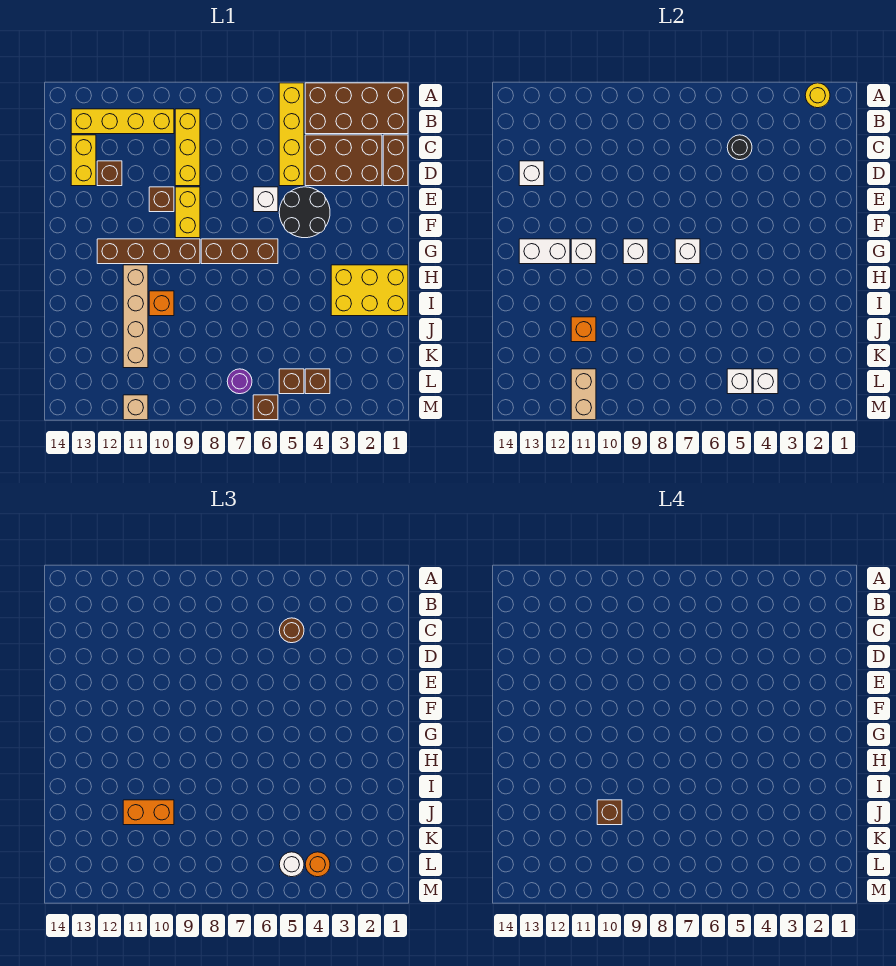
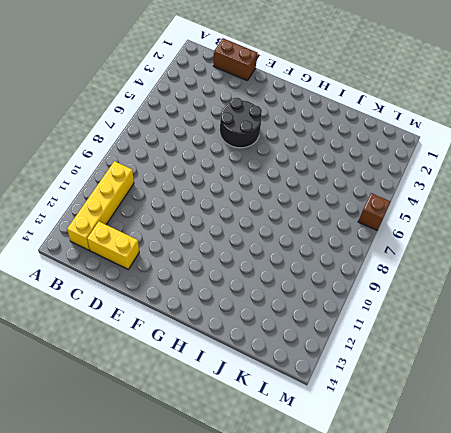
none -> brown 2x4 brick [305,83,408,134]
none -> yellow 1x4 brick [279,83,304,186]
none -> yellow 1x3 brick [175,109,200,186]
none -> brown 2x3 brick [305,135,382,186]

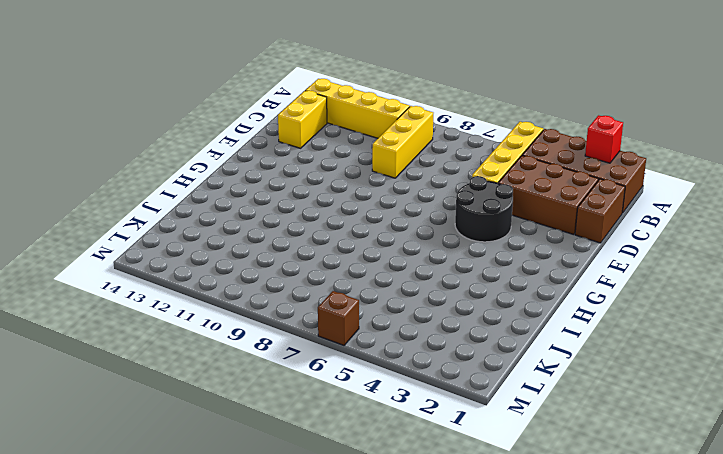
red 1x1 brick [585,115,623,163] -> yellow 1x1 round brick [805,83,830,108]
none -> brown 1x1 brick [97,161,122,186]
none -> white 1x1 brick [253,187,278,212]
none -> yellow 1x2 brick [175,187,200,238]
none -> brown 1x1 brick [149,187,174,212]

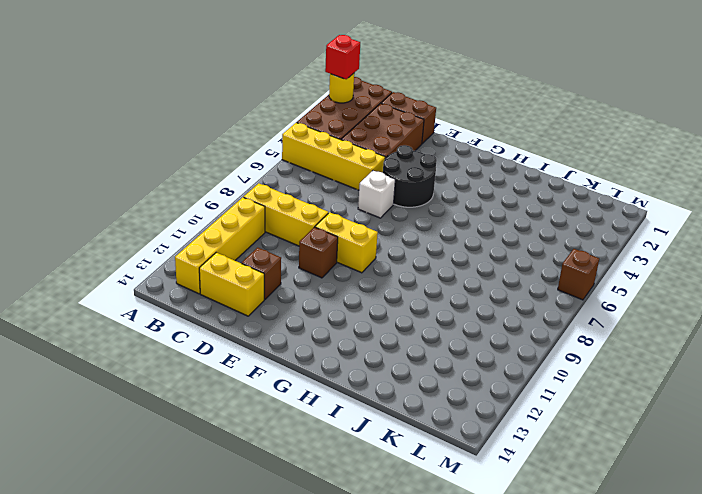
red 1x1 brick [325,35,360,79] -> none
none -> brown 1x3 brick [201,239,278,264]
none -> brown 1x4 brick [97,239,200,264]
none -> yellow 2x3 brick [331,265,408,316]
none -> tan 1x4 brick [123,265,148,368]

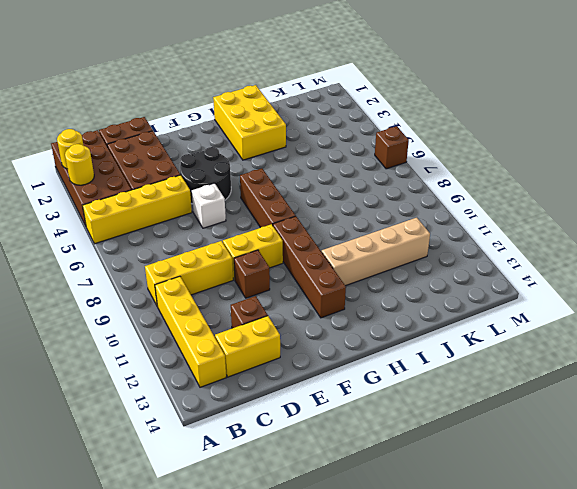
yellow 1x1 round brick [65,144,94,185] -> none
none -> orange 1x1 brick [149,291,174,316]
none -> brown 1x1 brick [305,369,330,394]
none -> brown 1x1 brick [279,369,304,394]
none -> purple 1x1 round brick [227,369,252,394]

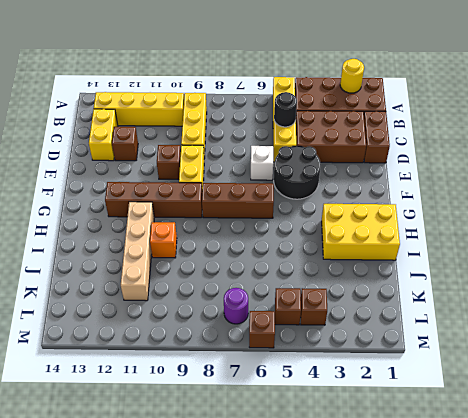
none -> tan 1x1 brick [123,395,148,420]
none -> white 1x1 brick [519,161,544,186]
none -> white 1x1 brick [675,239,700,264]
none -> white 1x1 brick [623,239,648,264]

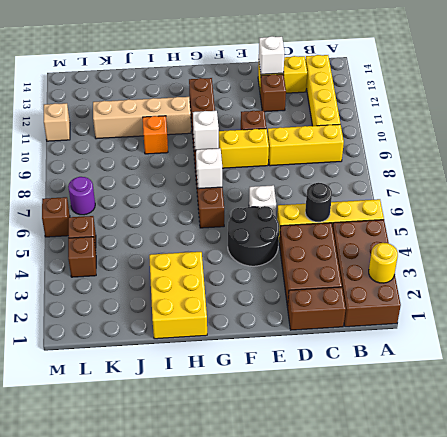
none -> white 1x1 brick [571,239,596,264]
none -> white 1x2 brick [519,239,570,264]
none -> orange 1x1 brick [571,317,596,342]
none -> white 1x1 brick [753,369,778,394]

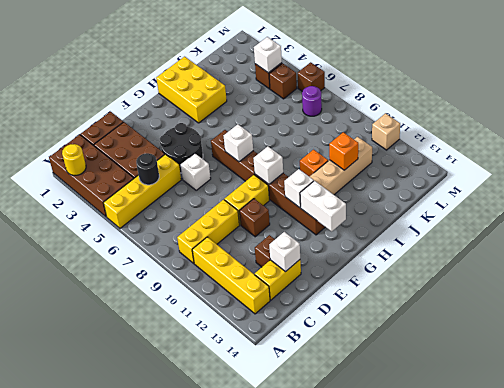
none -> white 1x1 brick [727,369,752,394]
none -> tan 1x2 brick [571,369,596,420]
none -> brown 1x1 round brick [279,618,304,643]
none -> orange 1x2 brick [123,800,174,825]

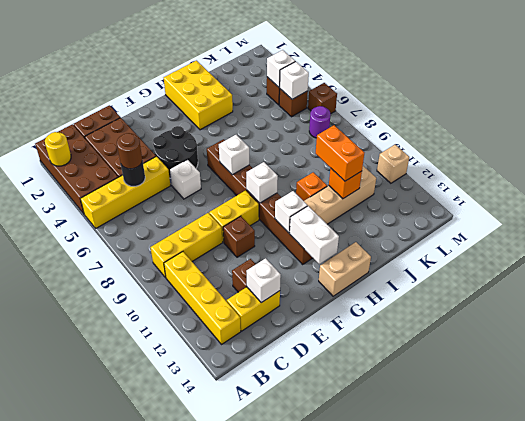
tan 1x2 brick [319,242,371,296] -> tan 1x2 brick moved to [571,369,596,420]
none -> orange 1x1 round brick [305,852,330,877]
none -> white 1x1 round brick [279,852,304,877]
none -> brown 1x1 brick [597,800,622,825]

